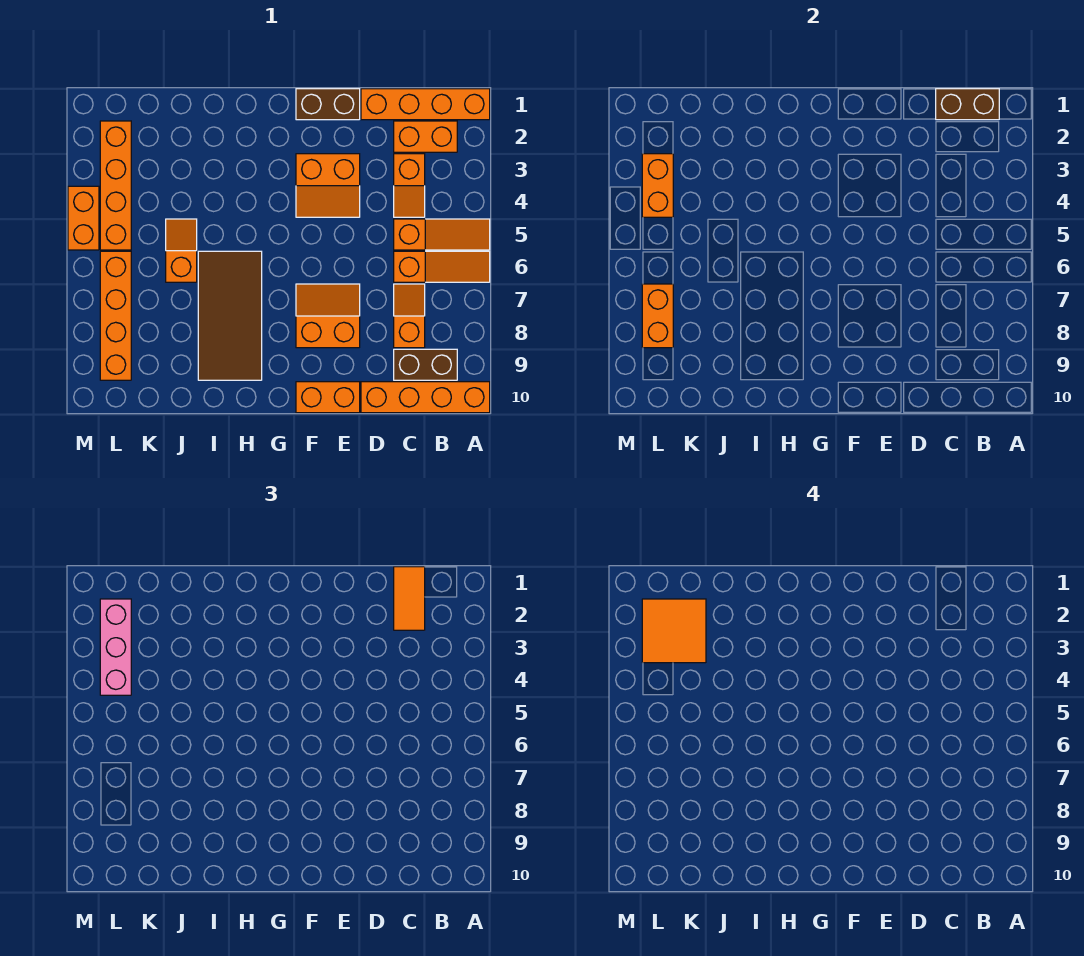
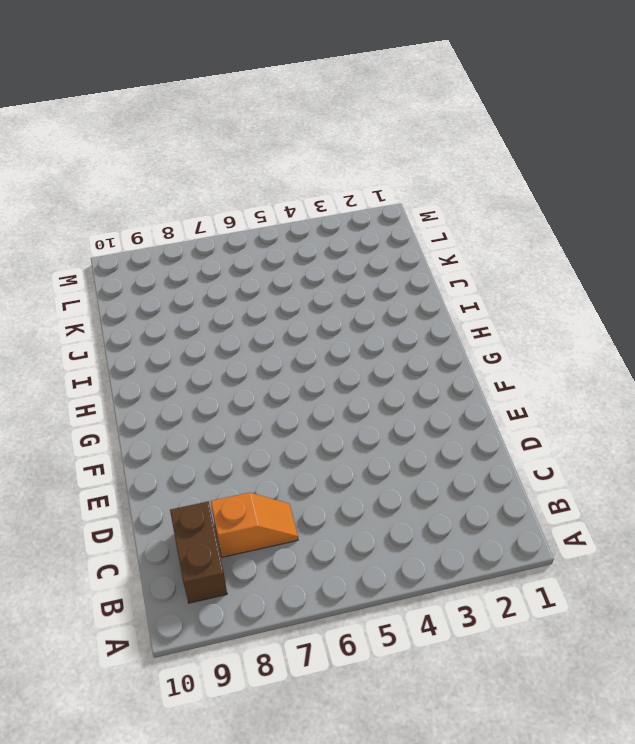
none -> orange 1x4 brick [361,89,490,120]
none -> orange 1x3 slope [394,219,490,250]
none -> orange 1x3 slope [394,251,490,282]

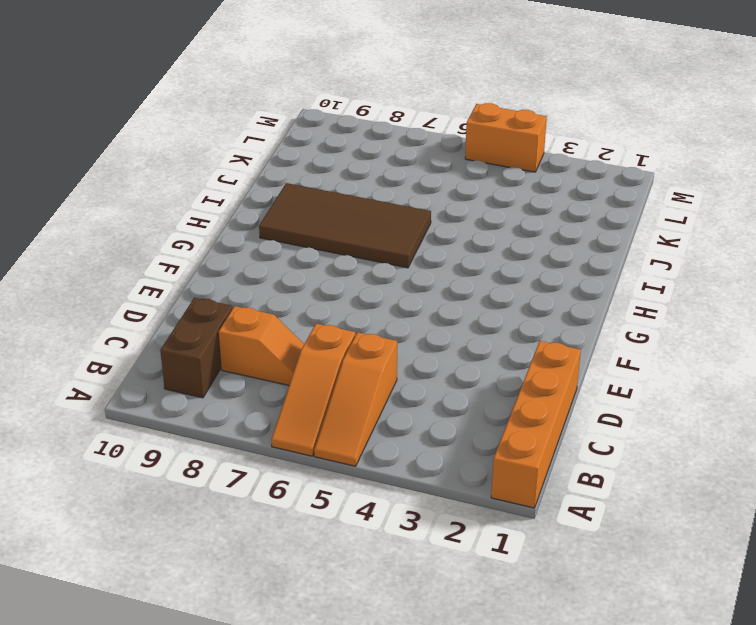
none -> orange 1x4 brick [361,382,490,413]
none -> orange 1x2 brick [394,121,457,152]
none -> orange 1x2 slope [394,154,425,217]

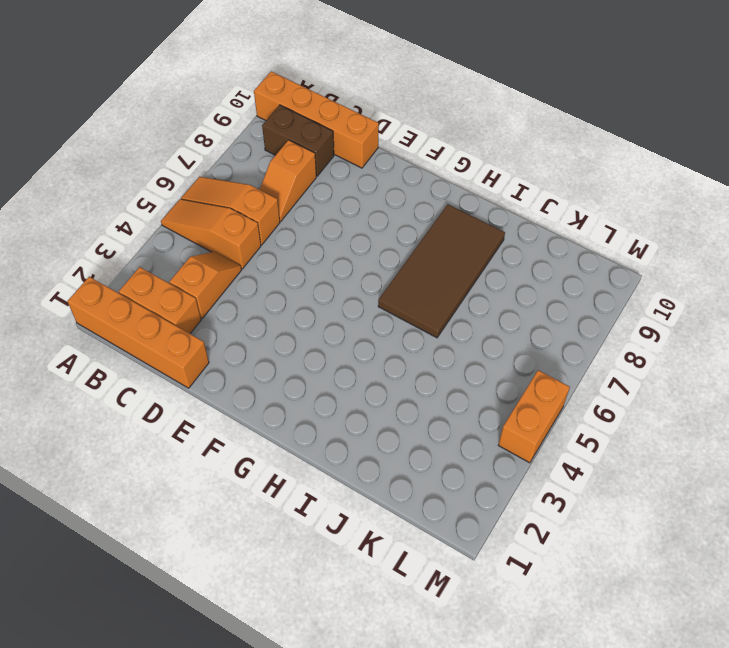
none -> brown 1x2 brick [296,89,360,120]
none -> orange 2x2 slope [296,154,360,217]
none -> orange 2x2 slope [296,284,360,348]

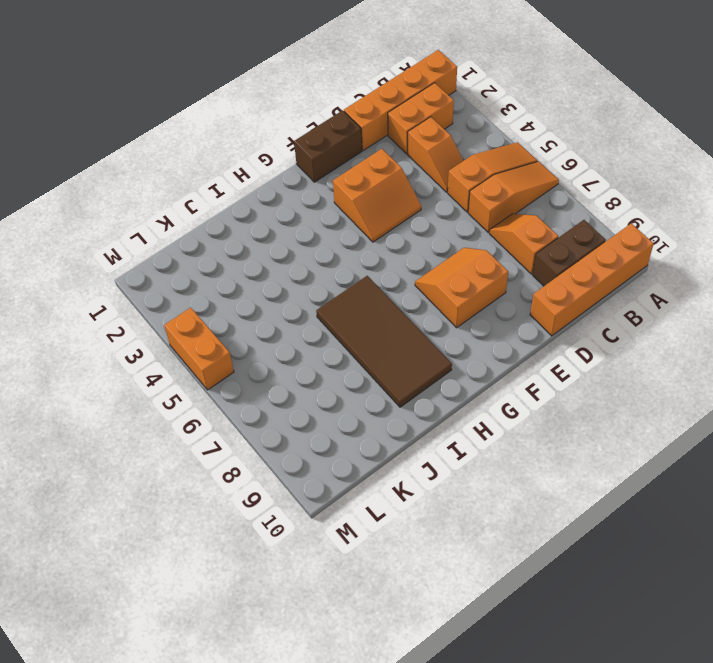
none -> orange 1x2 brick [296,382,360,413]
none -> orange 1x2 slope [166,219,197,282]
none -> orange 1x4 brick [100,121,131,250]

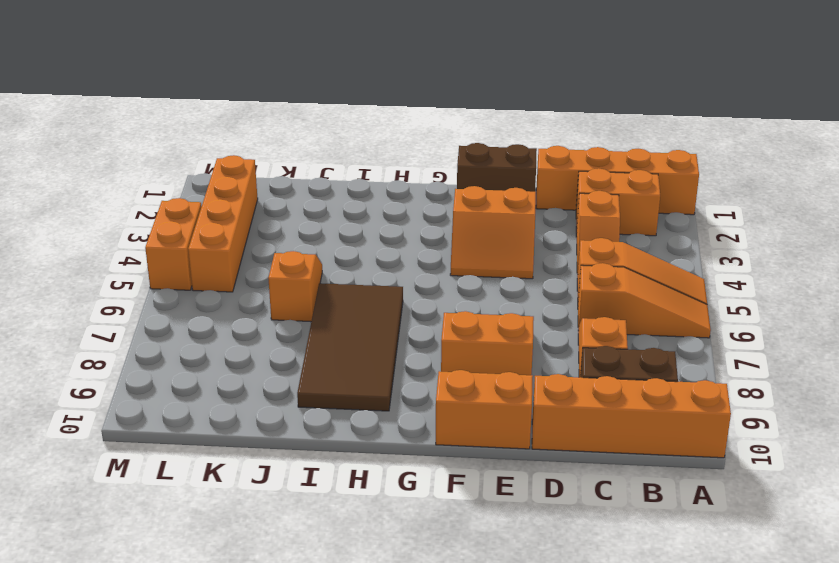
none -> orange 1x4 brick [100,251,131,380]
none -> brown 1x2 brick [936,89,999,120]
none -> orange 1x2 brick [642,154,673,217]

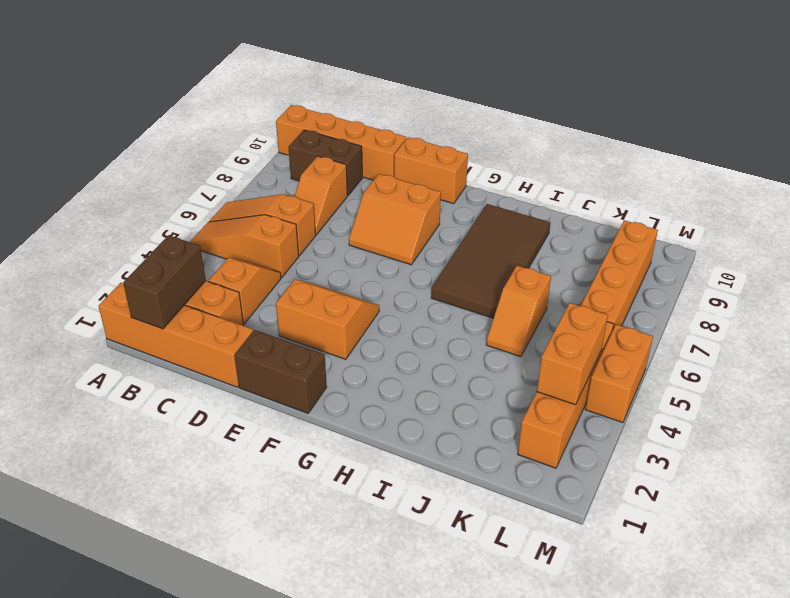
brown 1x2 brick [123,235,206,329] -> brown 1x2 brick turned to [936,89,999,120]
none -> orange 1x2 brick [642,284,673,348]
none -> orange 1x2 tile [394,567,425,630]
none -> pink 1x3 brick [100,599,131,695]

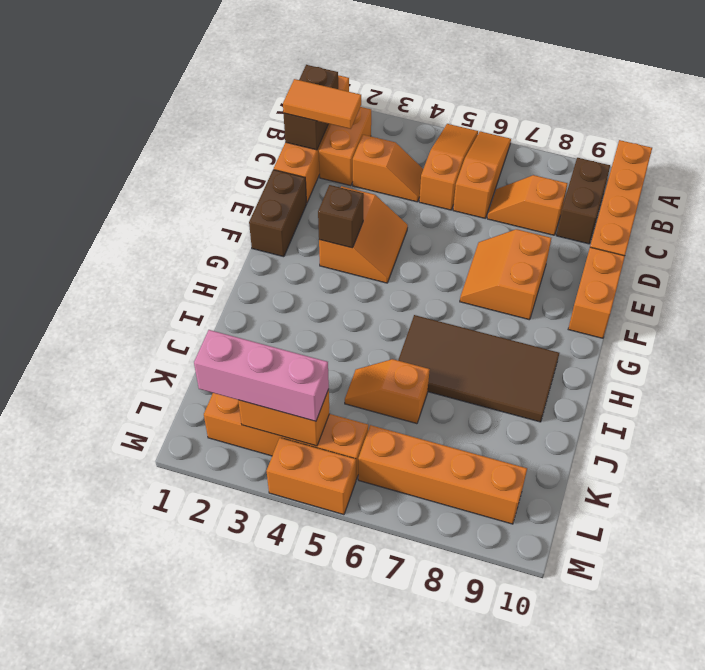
brown 1x1 brick [318,185,364,248] -> none
none -> orange 1x2 brick [642,284,673,348]
none -> orange 2x2 tile [642,599,706,663]

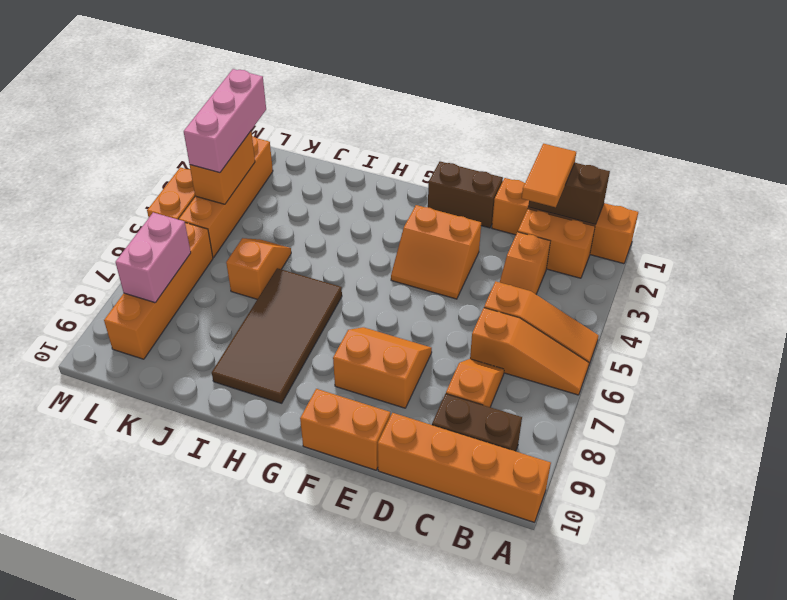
pink 1x2 brick [115,212,191,303] -> orange 1x2 brick [642,284,673,348]
none -> orange 2x2 tile [642,599,706,663]

